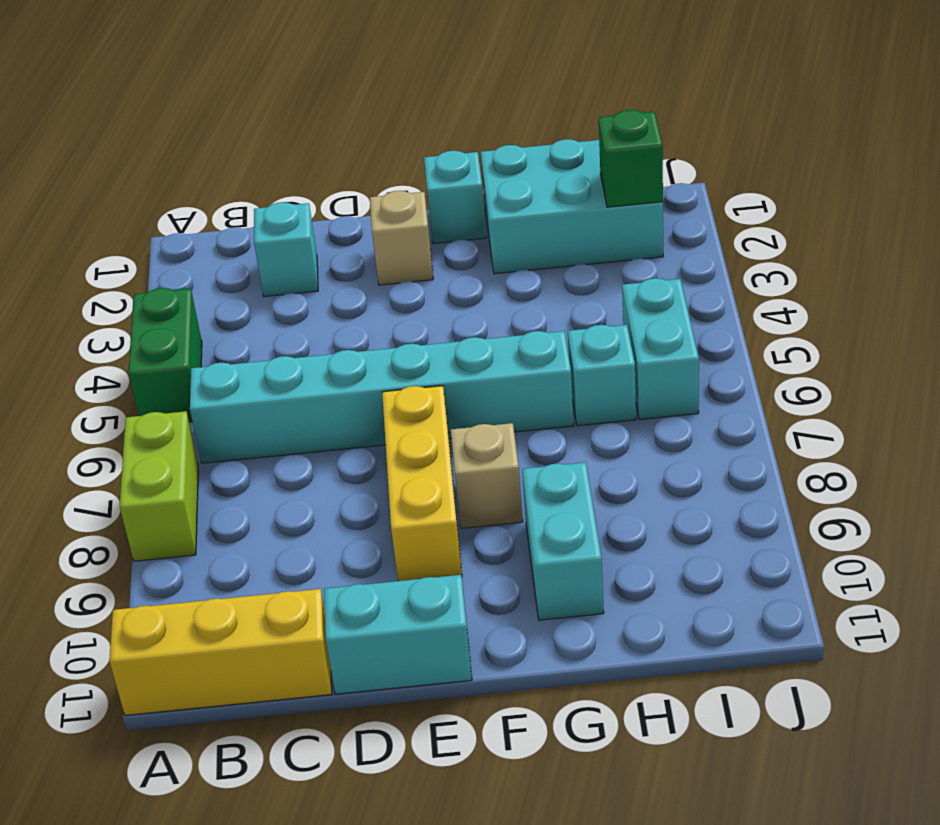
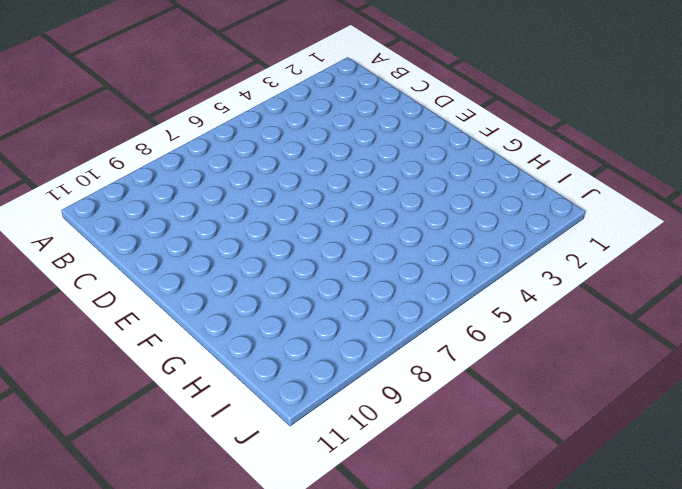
none -> green 1x2 brick [129,288,202,422]
none -> lime 1x2 brick [120,411,198,561]
none -> yellow 1x3 brick [109,589,332,715]

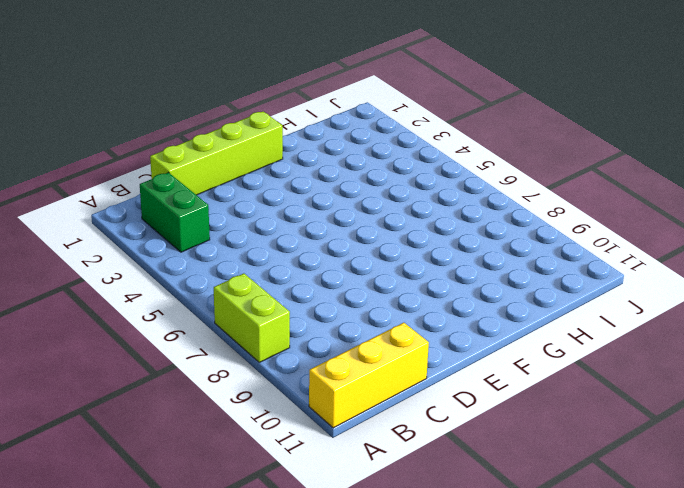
green 1x2 brick [140,173,210,252] -> green 1x2 brick moved to [129,288,202,422]
lime 1x4 brick [150,112,283,195] -> cyan 1x1 brick [424,151,486,244]
none -> cyan 1x6 brick [190,331,574,463]
none -> cyan 1x1 brick [254,202,318,297]
none -> cyan 1x2 brick [324,575,472,694]

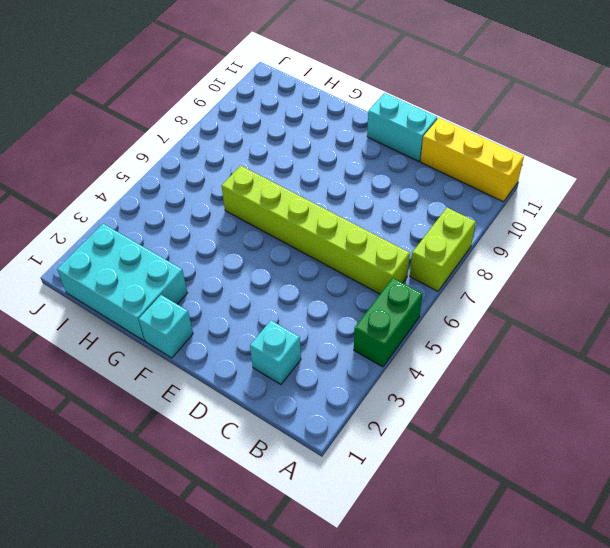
lime 1x6 brick [222,166,410,294] -> cyan 1x6 brick [190,331,574,463]
none -> tan 1x1 brick [370,191,433,285]
none -> yellow 1x3 brick [382,386,462,581]
none -> tan 1x1 brick [451,423,523,528]

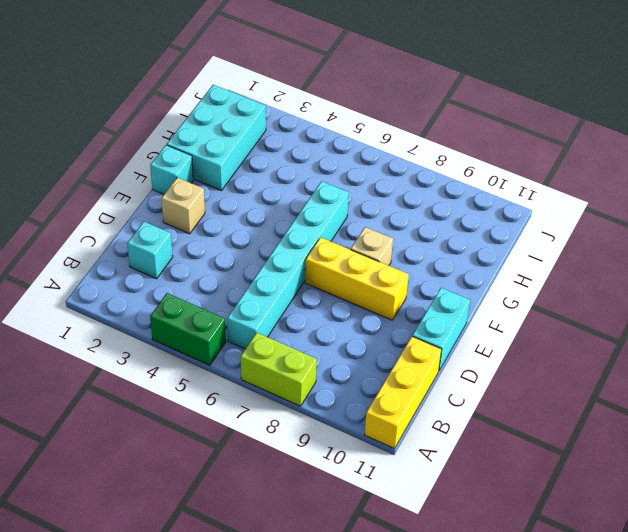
none -> cyan 1x2 brick [522,462,604,620]
none -> cyan 1x1 brick [568,325,636,426]
none -> cyan 1x2 brick [622,278,699,420]

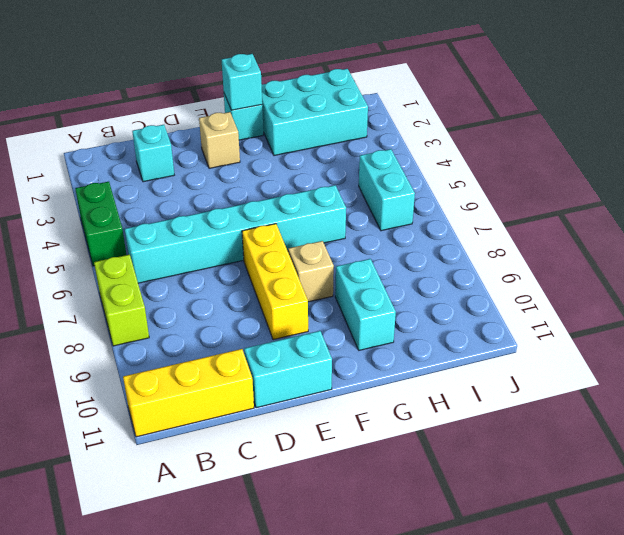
cyan 1x1 brick [222,54,262,110] -> cyan 1x1 brick moved to [568,325,636,426]
none -> green 1x1 brick [599,110,663,207]

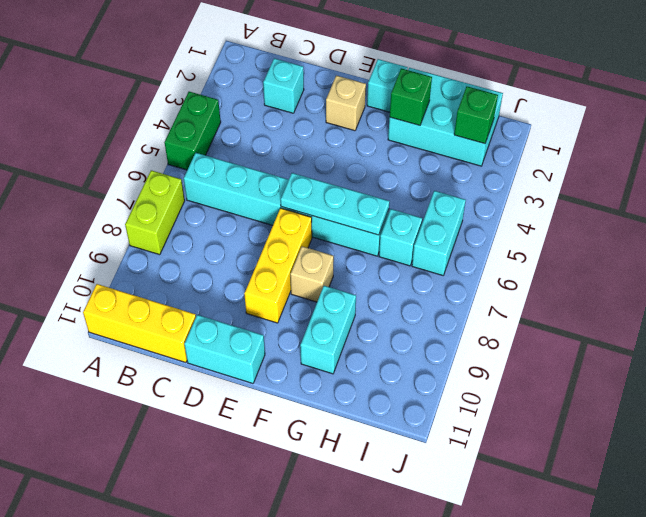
cyan 1x3 plate [281,173,389,235] -> none
green 1x1 brick [390,69,432,125] -> none

